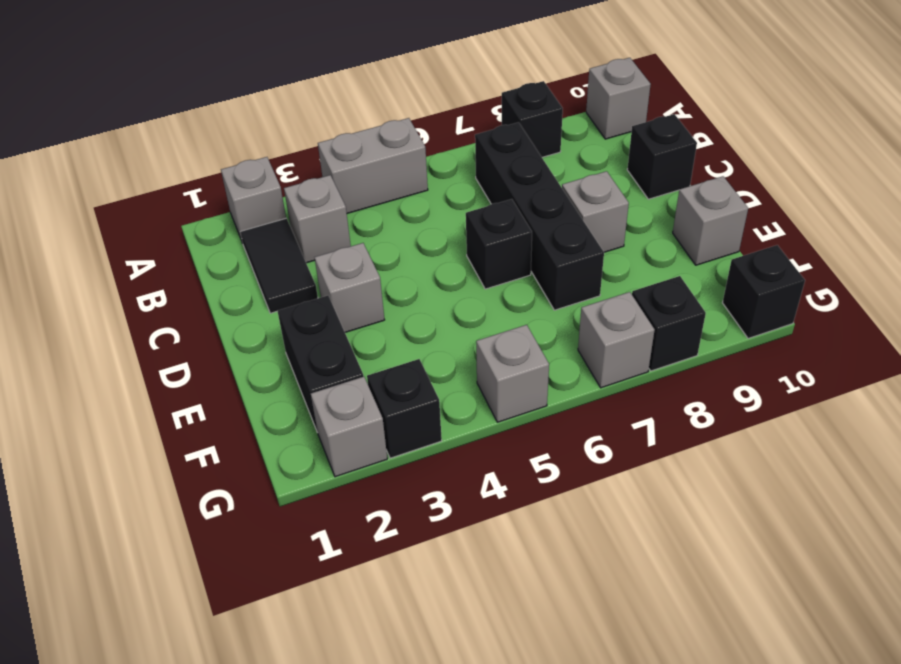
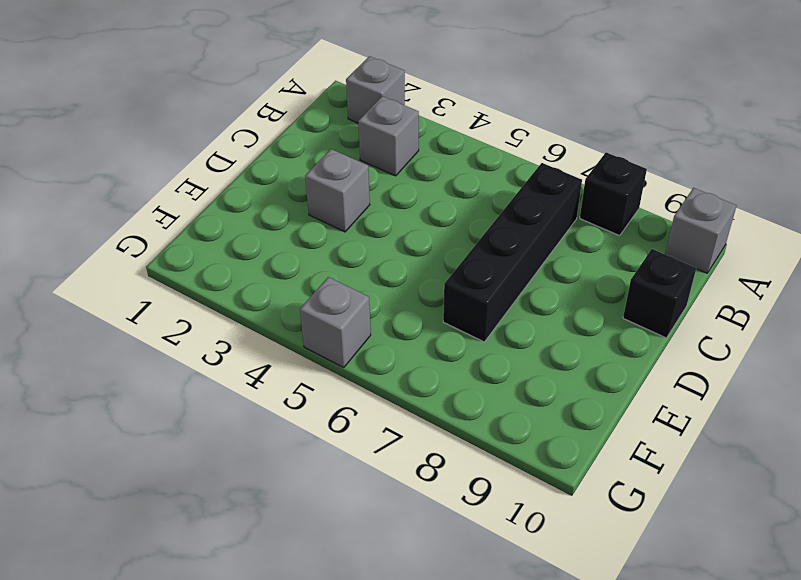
none -> grey 1x2 brick [318,118,428,213]
none -> black 1x2 tile [241,218,318,313]
none -> black 1x1 brick [466,199,532,289]

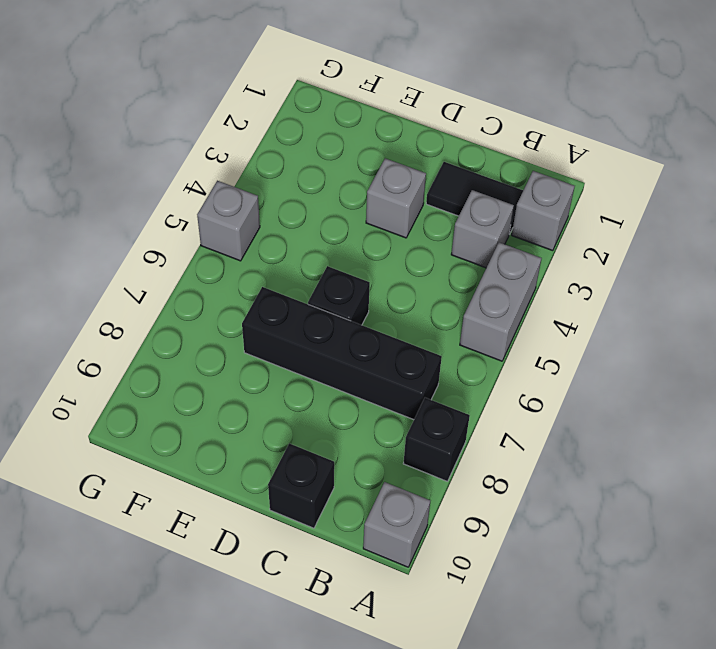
none -> grey 1x1 brick [562,171,629,252]
none -> black 1x2 brick [278,296,364,432]
none -> grey 1x1 brick [673,176,748,265]

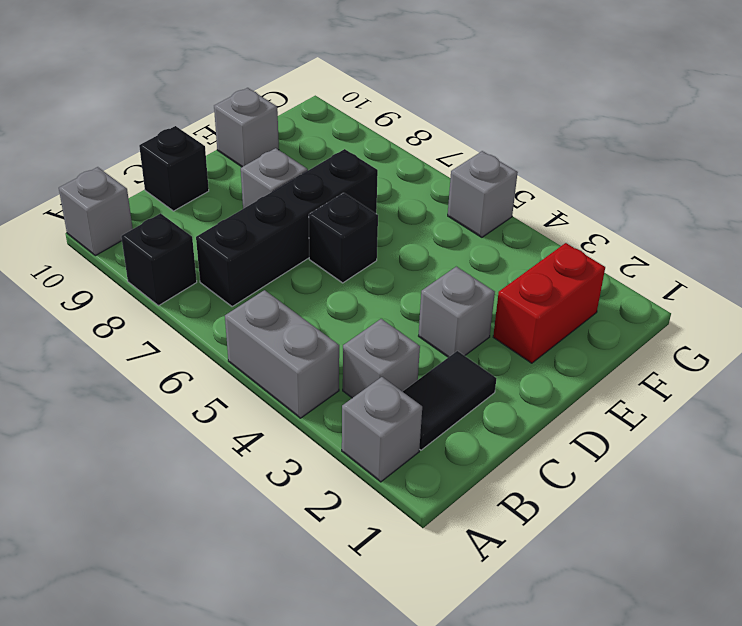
red 1x2 brick [493,243,605,363] -> black 1x2 brick [278,296,364,432]
none -> grey 1x1 brick [311,377,387,477]
none -> black 1x1 brick [367,359,442,458]
none -> grey 1x1 brick [578,292,655,388]

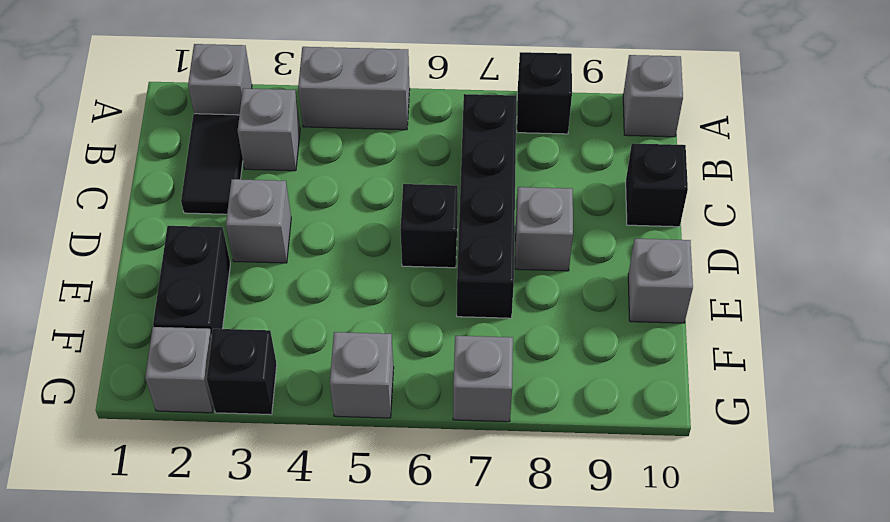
none -> black 1x1 brick [632,276,706,371]
none -> black 1x1 brick [723,245,805,338]

